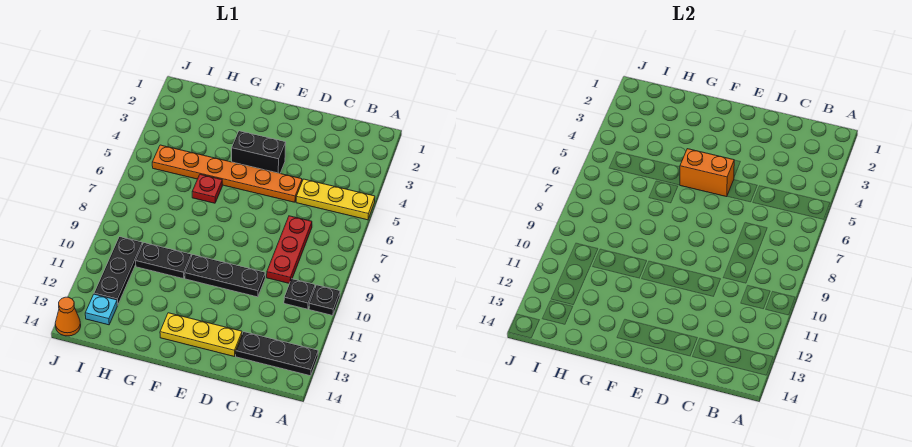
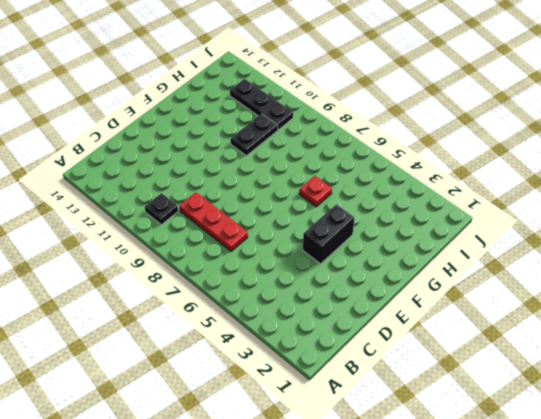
none -> yellow 1x3 plate [296,179,375,220]
none -> black 1x1 plate [309,285,340,316]
none -> black 1x3 plate [236,332,318,376]

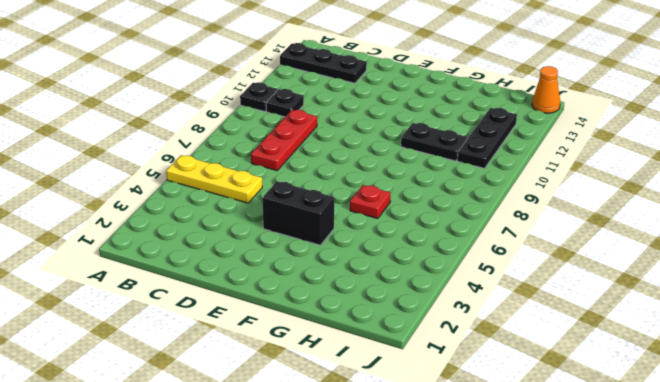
none -> orange 1x6 plate [152,145,302,202]
none -> black 1x3 plate [185,255,265,297]
none -> yellow 1x3 plate [160,313,242,356]

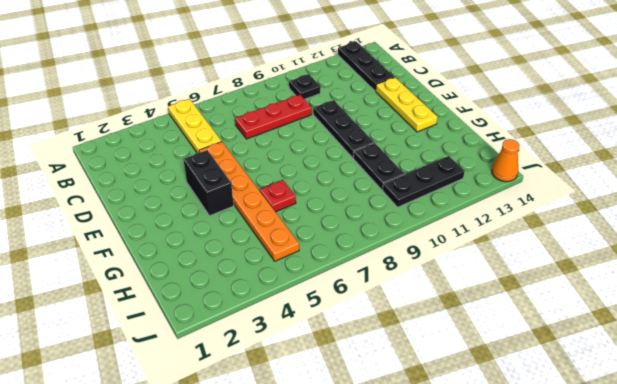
none -> black 1x1 plate [309,285,340,316]
none -> cyan 1x1 plate [85,294,117,325]
none -> orange 1x2 brick [680,149,734,197]

